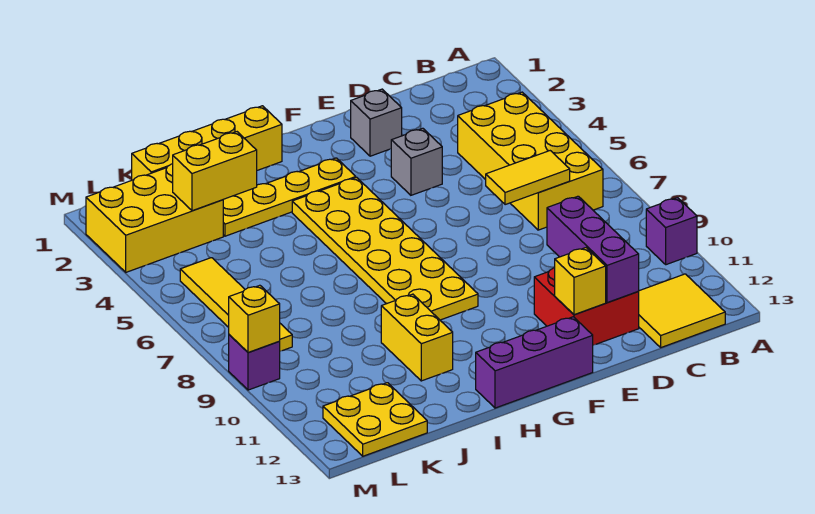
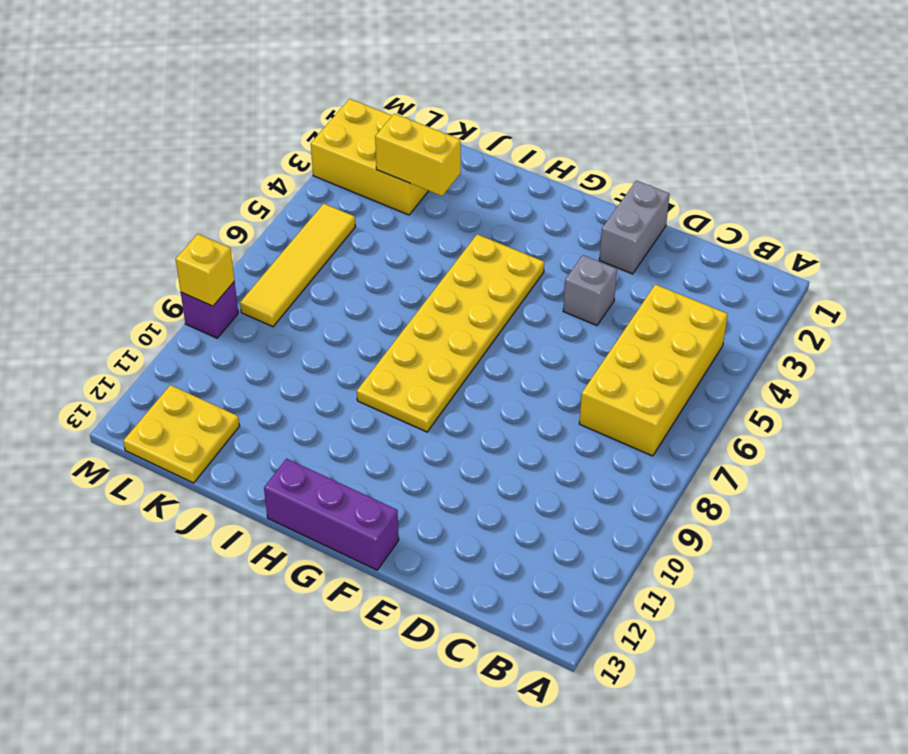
grey 1x2 brick [599,181,670,274] -> grey 1x1 brick [351,89,402,156]
none -> purple 1x1 brick [646,198,697,265]
none -> yellow 2x2 tile [638,274,725,347]
none -> red 2x2 brick [534,268,639,345]

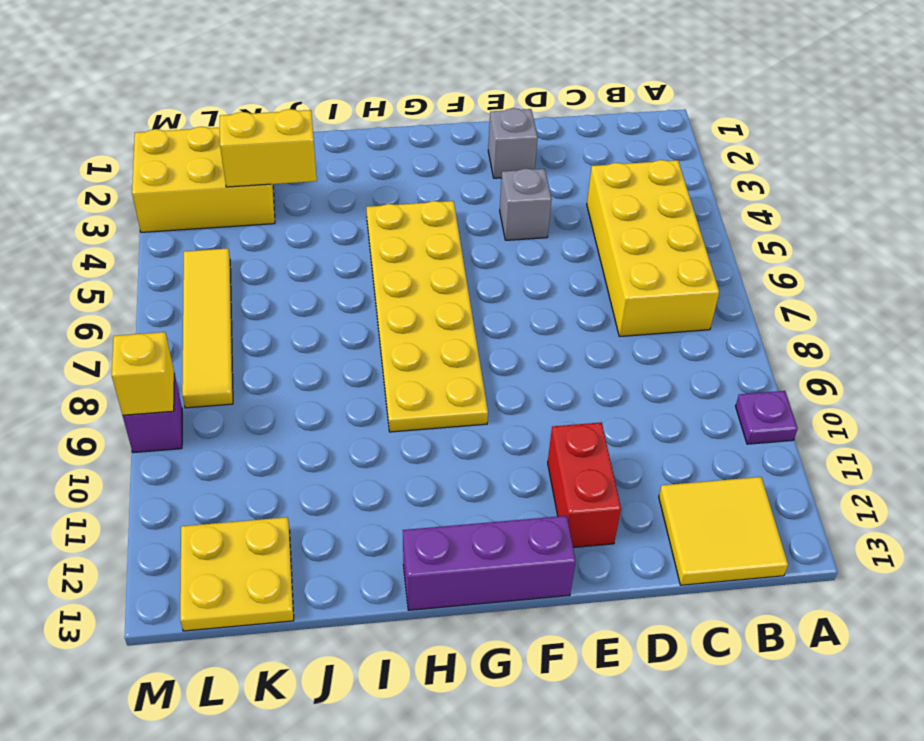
purple 1x1 plate [736,391,798,444] -> purple 1x1 brick [646,198,697,265]
red 1x2 brick [548,422,621,547] -> red 2x2 brick [534,268,639,345]
none -> yellow 1x4 plate [223,158,356,236]
none -> yellow 1x4 brick [132,106,282,180]
none -> yellow 1x2 brick [381,294,453,381]

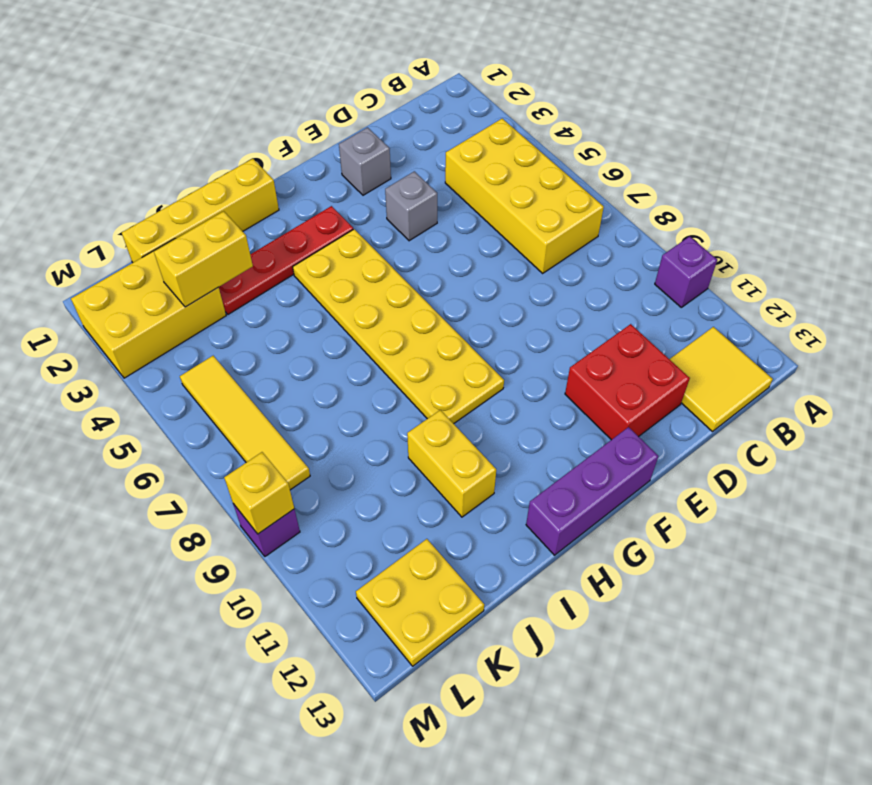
red 1x4 plate [219,206,353,314] -> yellow 1x4 plate [223,158,356,236]
none -> yellow 1x2 tile [486,151,570,205]
none -> purple 1x3 brick [547,196,639,303]
none -> yellow 1x1 brick [555,248,606,315]

